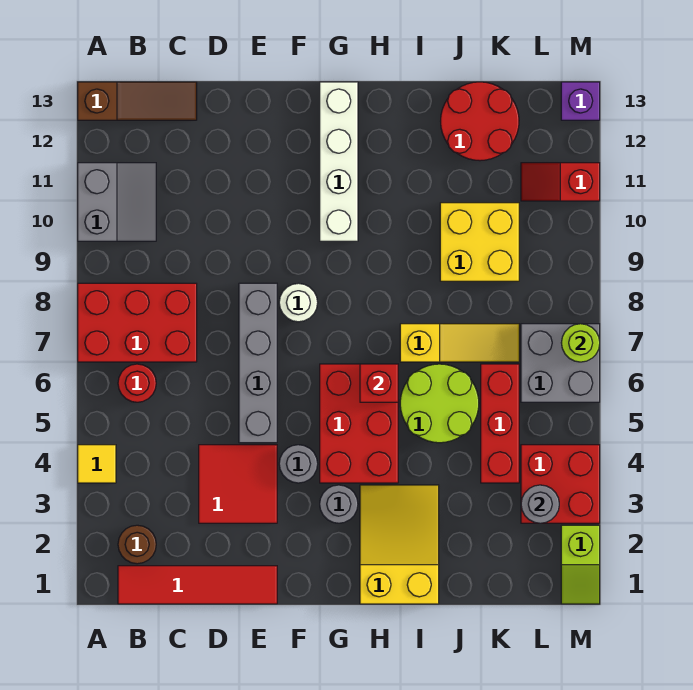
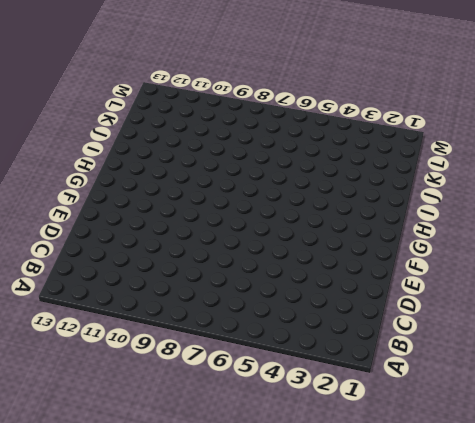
none -> yellow 1x1 tile [78,445,116,483]
none -> red 2x3 brick [78,283,197,362]
none -> grey 2x2 slope [78,163,156,241]

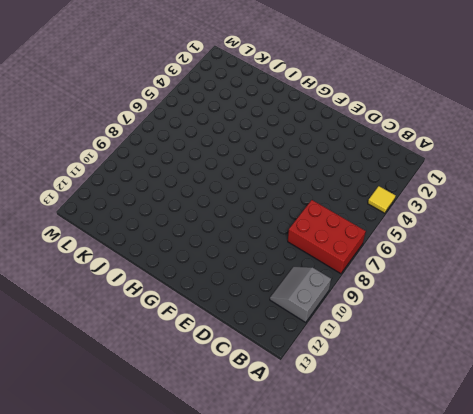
none -> brown 1x3 slope [78,82,197,120]
none -> red 1x4 tile [118,566,277,604]
none -> brown 1x1 round brick [118,525,156,564]

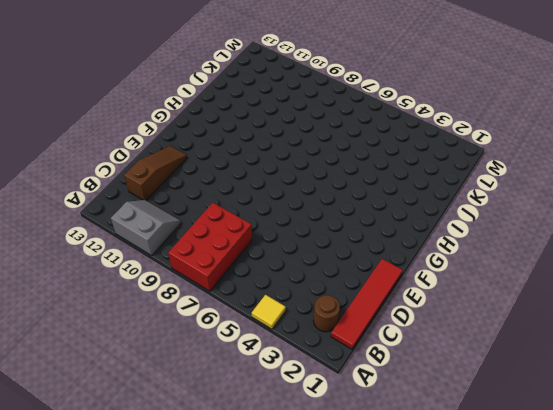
brown 1x3 slope [124,146,187,200] -> brown 1x3 slope moved to [78,82,197,120]
none -> red 1x1 round brick [118,364,156,402]
none -> red 2x2 tile [199,445,277,523]
none -> grey 1x4 brick [239,283,277,443]

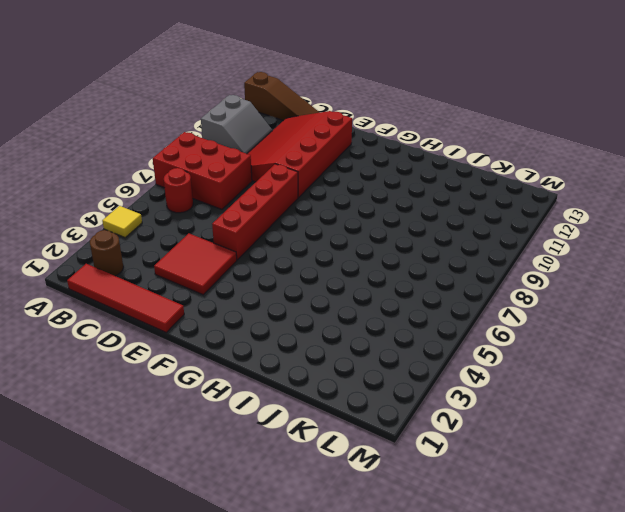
red 3x4 slope [247,111,352,197] -> none
red 1x4 brick [212,164,298,260] -> grey 1x4 brick [239,283,277,443]
none -> grey 1x1 round brick [279,445,318,483]
none -> white 1x1 round brick [279,283,318,322]
none -> grey 1x1 round brick [320,485,358,523]

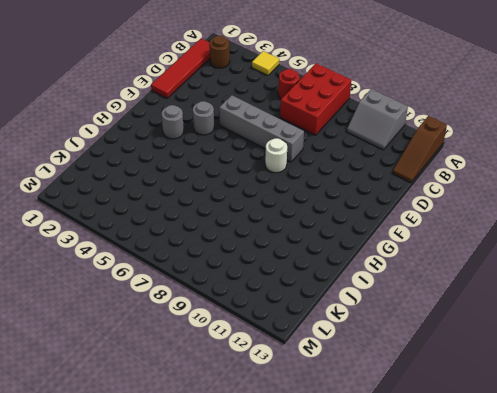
none -> red 2x2 tile [199,445,277,523]
none -> red 2x3 brick [320,364,398,483]
none -> white 1x4 brick [320,82,358,241]

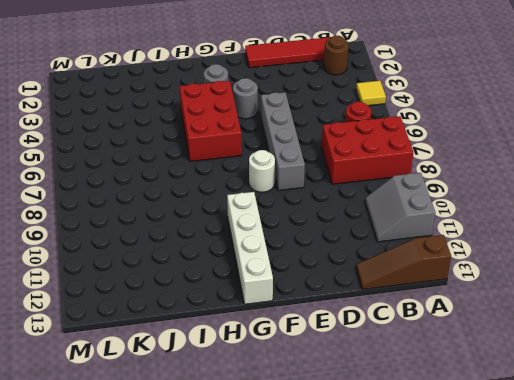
none -> red 2x2 tile [199,445,277,523]
none -> yellow 2x3 slope [360,485,439,604]
none -> lime 2x2 round brick [400,364,479,443]

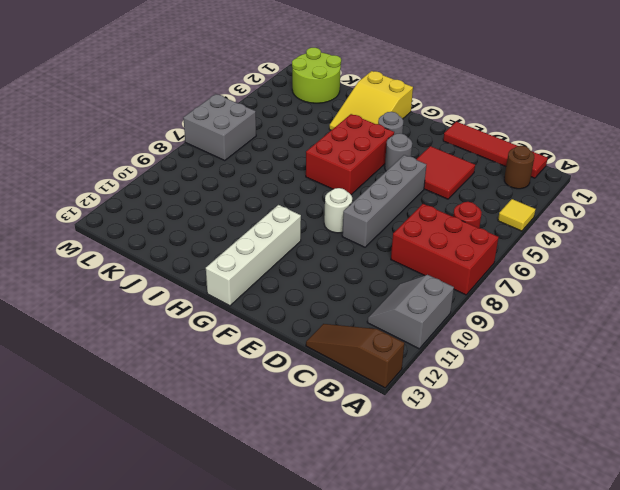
lime 2x2 round brick [292,48,341,103] -> lime 2x2 round brick moved to [400,364,479,443]
none -> yellow 1x3 slope [400,324,519,362]
none -> yellow 2x2 brick [440,203,519,281]
none -> red 2x2 round brick [441,82,519,161]

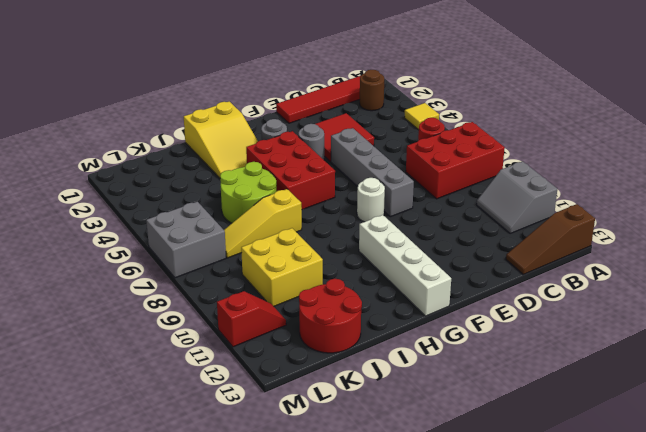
none -> red 1x3 brick [481,364,519,483]
none -> red 2x2 brick [521,445,600,523]
none -> lime 1x2 slope [561,525,600,604]

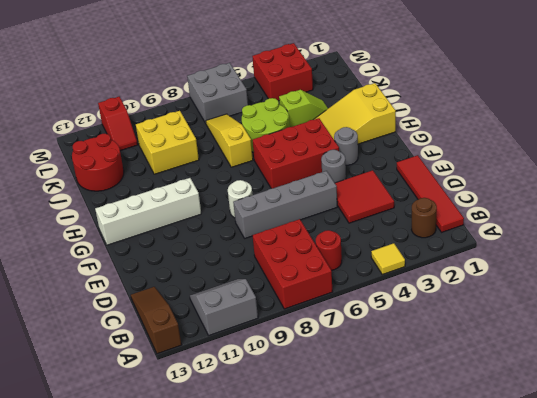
lime 1x2 slope [279,90,328,127] -> lime 1x2 slope moved to [561,525,600,604]
none -> red 1x3 brick [481,364,519,483]
none -> purple 1x1 brick [561,82,600,120]
none -> red 1x1 brick [360,364,398,402]

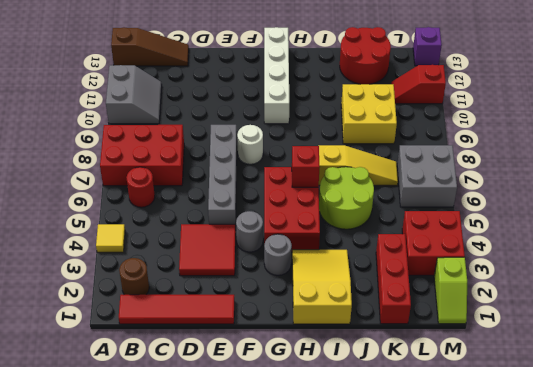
red 1x3 brick [376,234,411,324] -> red 1x3 brick moved to [481,364,519,483]
none -> grey 1x1 round brick [521,485,559,523]
none -> lime 1x1 round brick [561,324,600,362]

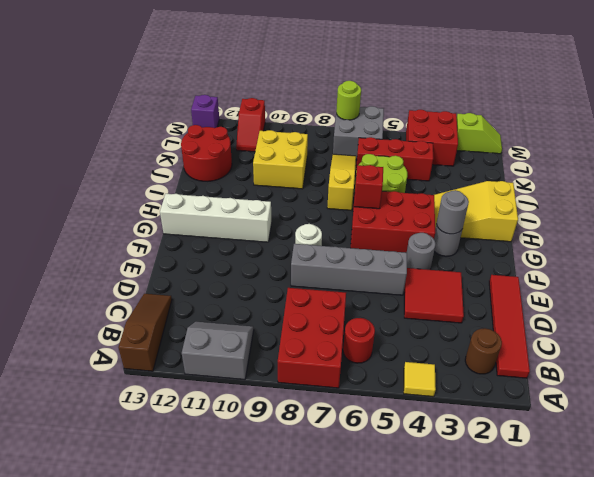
grey 1x1 round brick [437,190,469,234] -> grey 1x1 round brick moved to [521,485,559,523]

